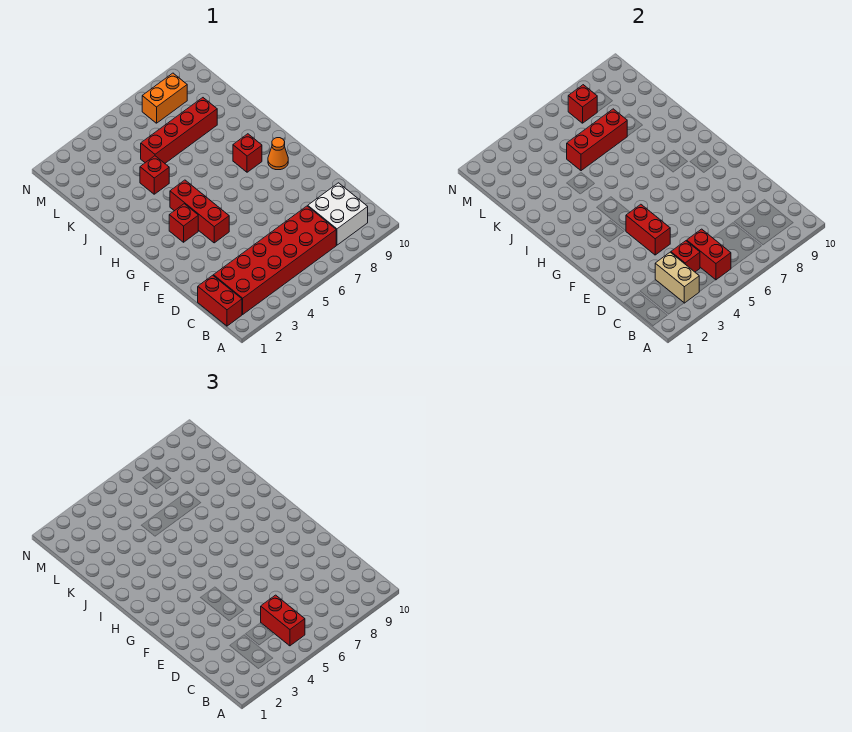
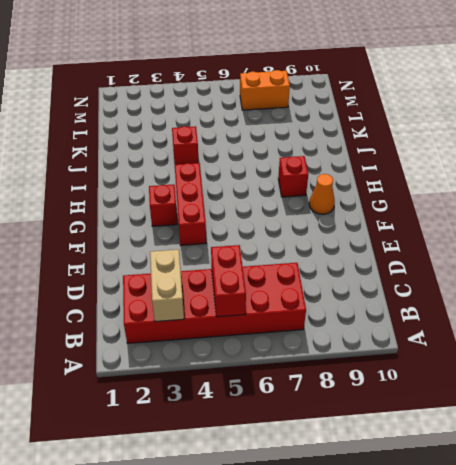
none -> red 1x2 brick [198,275,242,326]
none -> white 2x2 brick [308,183,368,245]
none -> red 1x4 brick [141,98,217,163]

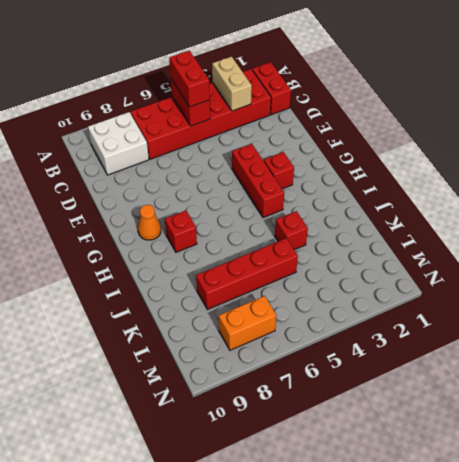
none -> red 1x1 brick [671,241,700,272]
none -> red 1x2 brick [626,204,670,255]
none -> red 1x3 brick [567,109,627,171]

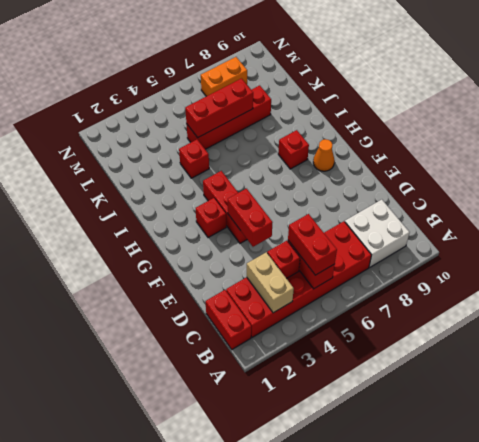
none -> red 1x1 brick [568,85,597,123]

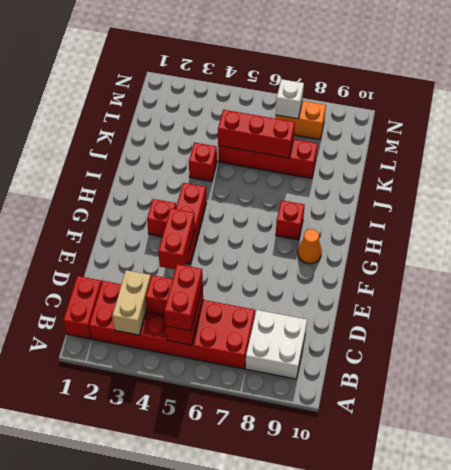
white 1x1 brick [276,79,304,119] -> red 1x1 brick [568,85,597,123]

